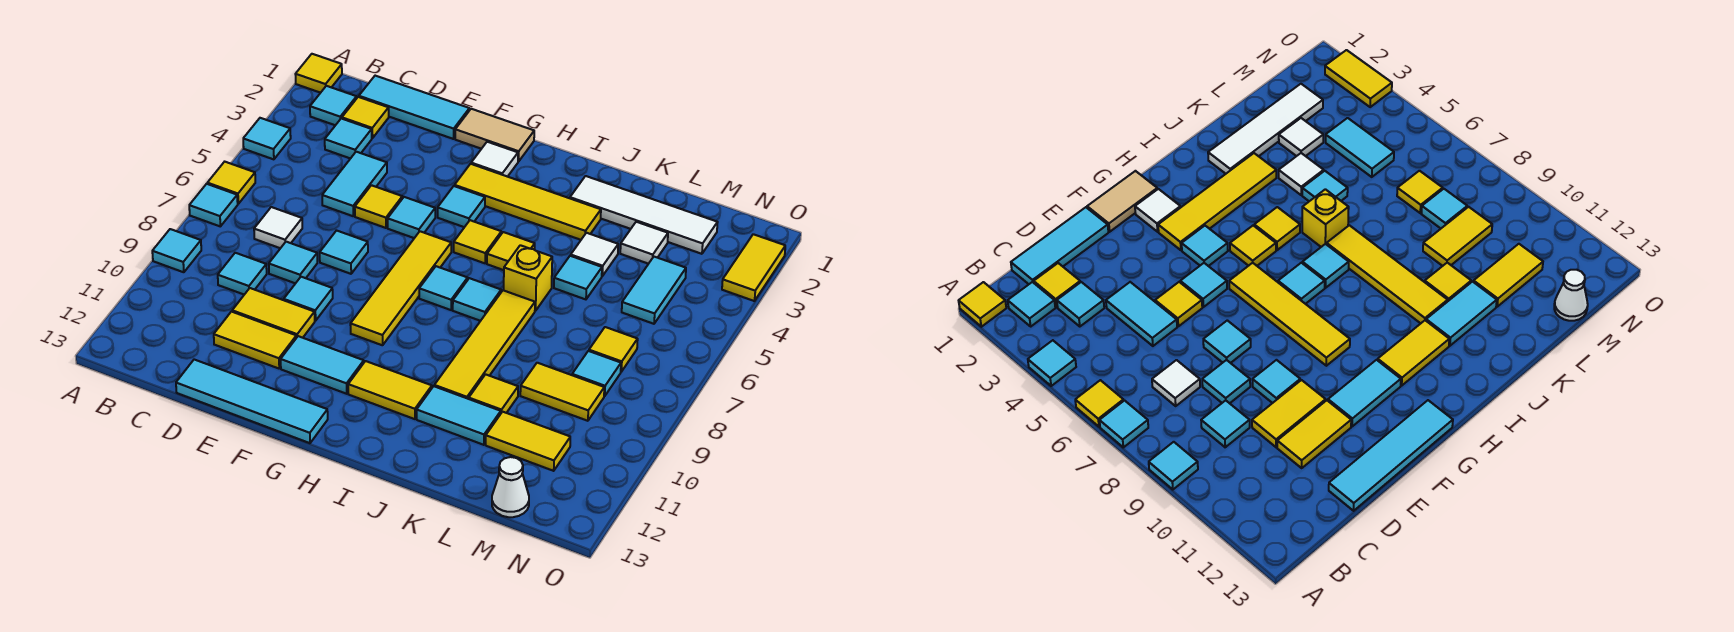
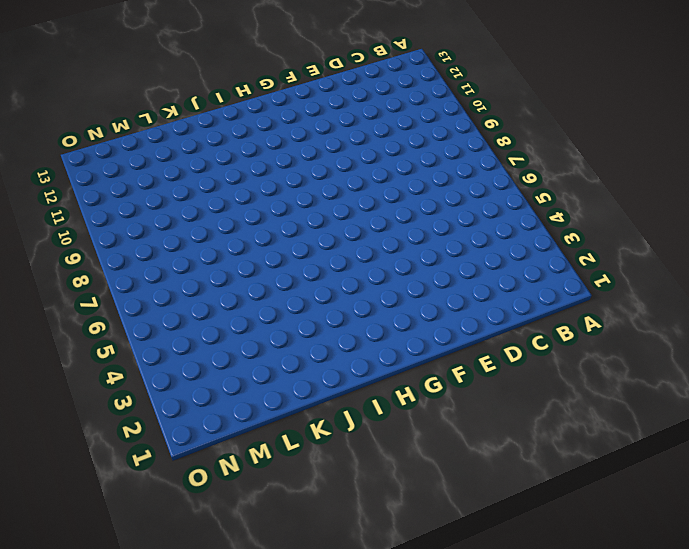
none -> yellow 1x1 tile [295,54,342,93]
none -> cyan 1x1 tile [243,118,291,159]
none -> yellow 1x1 tile [207,162,255,204]
none -> cyan 1x1 tile [189,184,238,226]

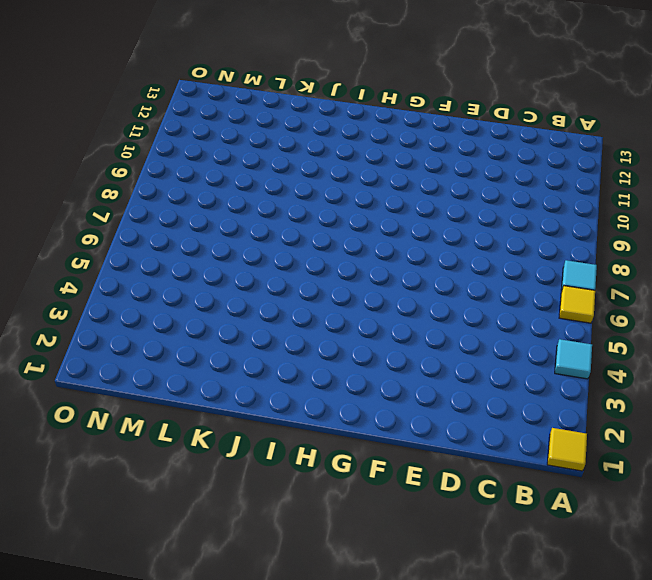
none -> cyan 1x1 tile [152,229,201,272]
none -> cyan 1x1 tile [310,86,357,125]
none -> cyan 1x3 tile [359,76,469,139]
none -> yellow 1x1 tile [342,97,389,138]

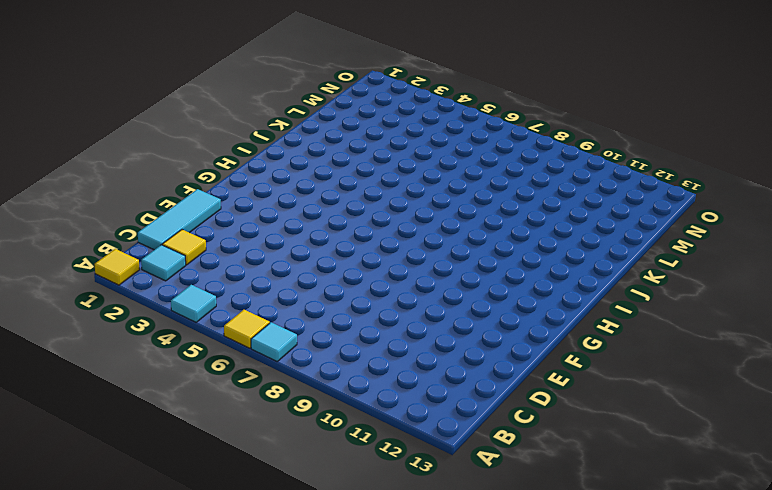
none -> cyan 1x1 tile [152,229,201,272]
none -> cyan 1x1 tile [325,119,372,159]
none -> white 1x1 tile [254,207,302,248]
none -> cyan 1x1 tile [218,253,267,295]

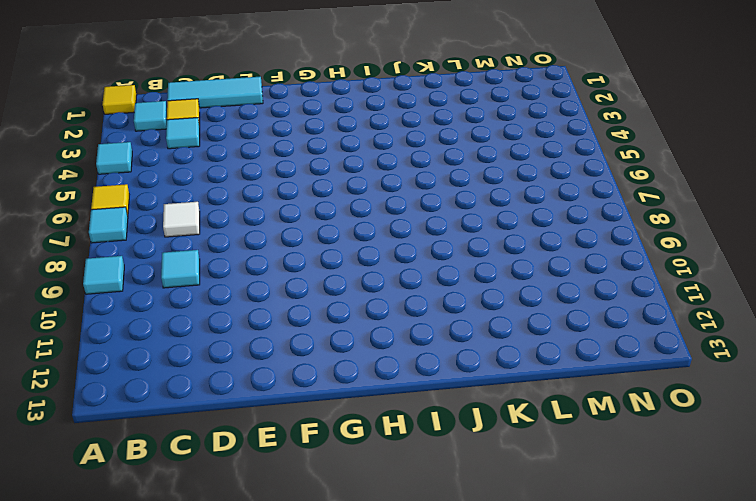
none -> cyan 1x2 tile [322,152,387,216]
none -> cyan 1x1 tile [269,242,317,283]
none -> yellow 1x2 tile [232,288,315,338]
none -> yellow 1x2 tile [214,312,296,368]

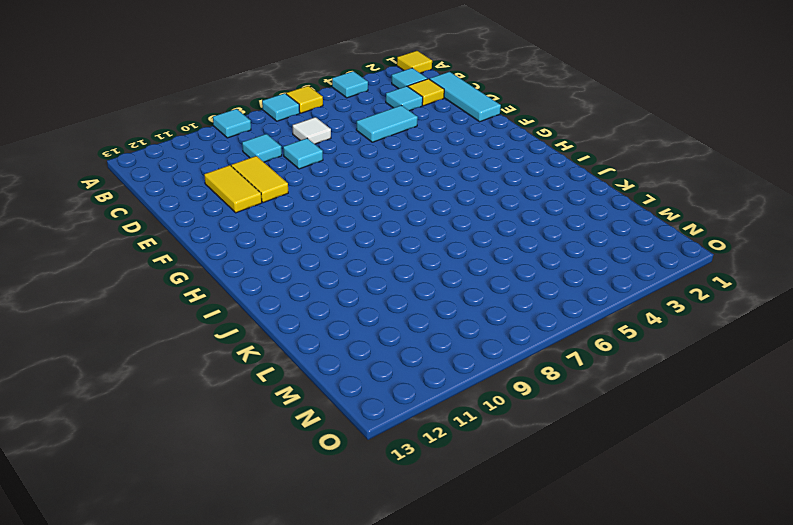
none -> cyan 1x4 tile [176,360,328,443]
none -> yellow 1x1 tile [355,185,402,228]
none -> cyan 1x1 tile [320,231,368,274]
none -> cyan 1x1 tile [284,277,333,321]

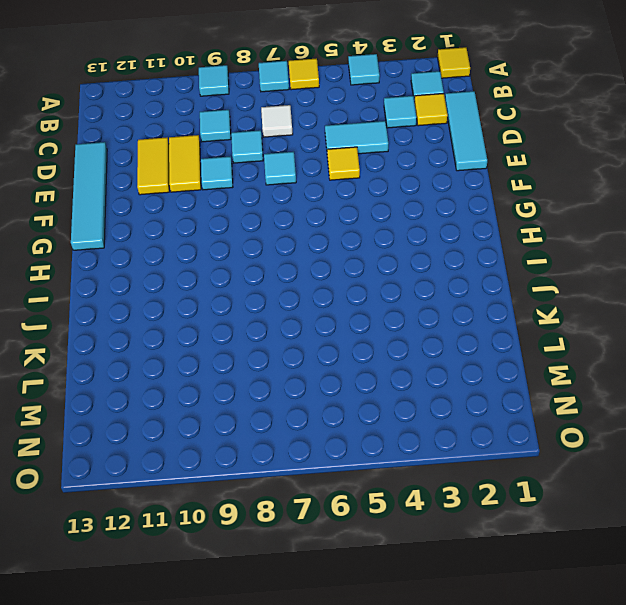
none -> tan 1x2 tile [455,109,534,162]
none -> cyan 1x1 tile [388,197,435,238]
none -> cyan 1x2 tile [281,336,364,394]
none -> white 1x1 tile [471,142,518,177]

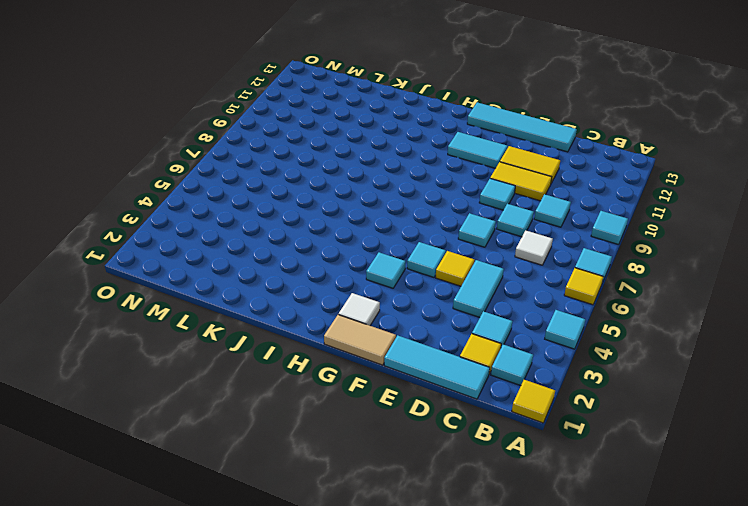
none -> yellow 1x4 tile [454,164,601,240]
none -> yellow 1x4 tile [350,231,451,345]
none -> yellow 1x1 tile [454,220,501,263]
none -> cyan 1x1 tile [419,266,468,310]

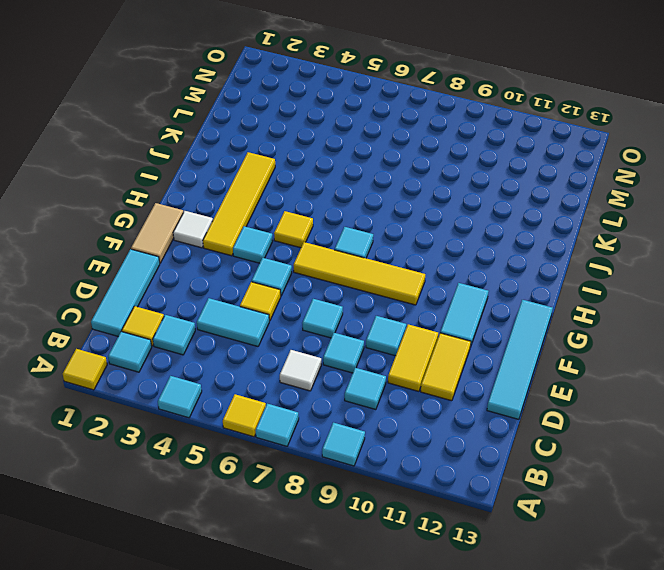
none -> yellow 1x2 tile [348,361,432,419]
none -> yellow 1x1 tile [487,232,535,270]
none -> cyan 1x1 tile [453,278,501,321]
none -> white 1x4 tile [570,176,718,254]

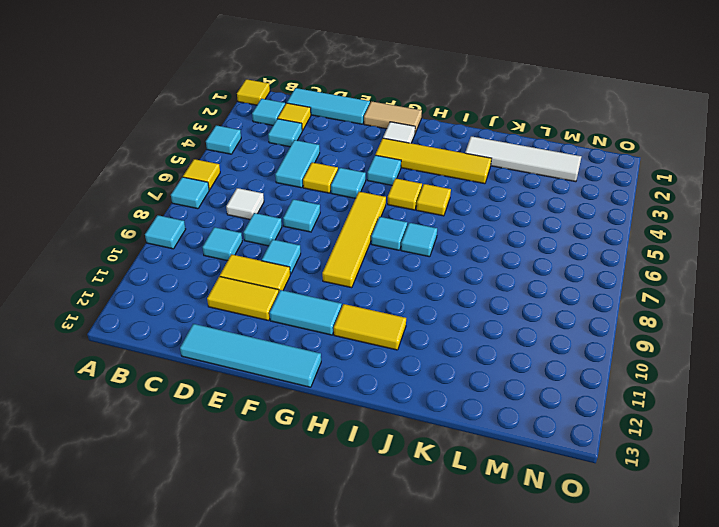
none -> yellow 1x1 brick [504,245,552,311]
none -> yellow 1x4 tile [434,290,535,399]
none -> cyan 1x2 tile [417,386,501,445]
none -> white 1x1 tile [571,233,618,276]

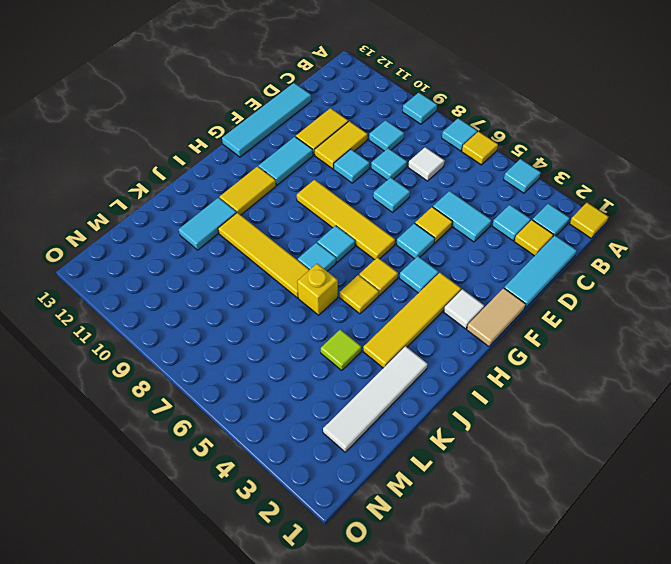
lime 1x1 tile [321,329,361,370] -> white 1x1 tile [571,233,618,276]
none -> cyan 1x1 tile [554,256,602,299]
none -> yellow 1x1 tile [469,374,518,413]
none -> white 1x1 tile [620,222,668,264]
none -> yellow 1x2 tile [520,363,604,421]

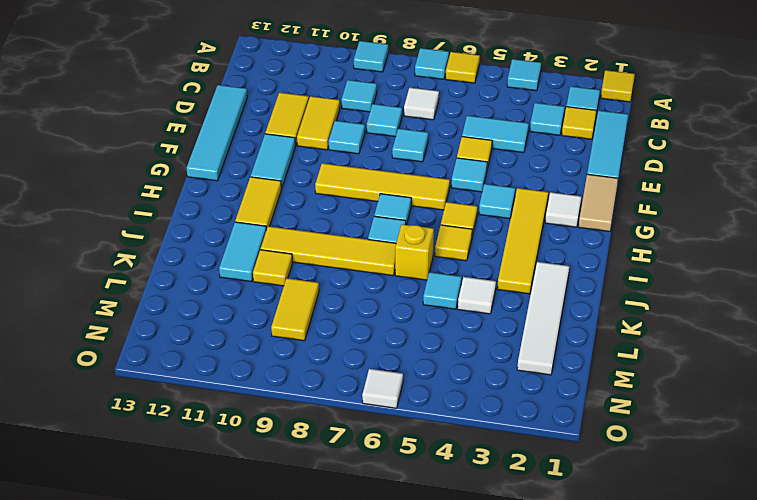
white 1x1 tile [362,369,403,408] -> white 1x1 tile moved to [620,222,668,264]
none -> yellow 1x2 tile [486,412,570,471]
none -> cyan 1x2 tile [622,257,686,324]
none -> yellow 1x1 tile [589,327,638,372]
none -> cyan 1x1 tile [572,351,621,396]

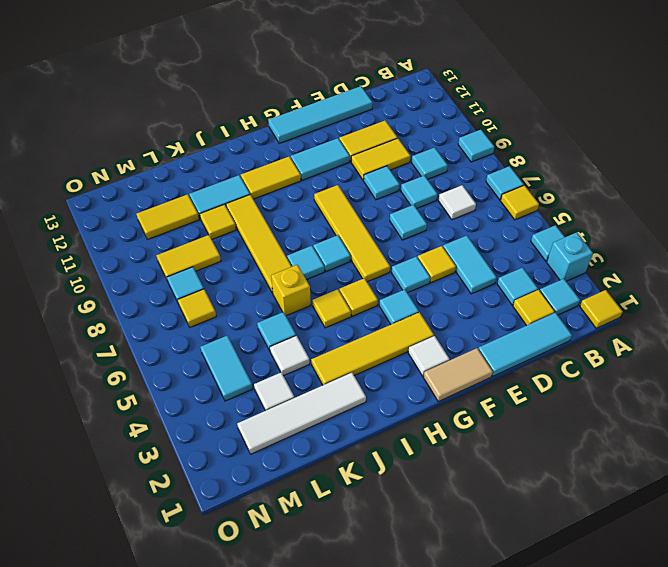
cyan 1x1 brick [547,232,593,281] -> none
none -> white 1x1 cone [492,457,529,517]
none -> yellow 1x2 tile [722,234,785,301]

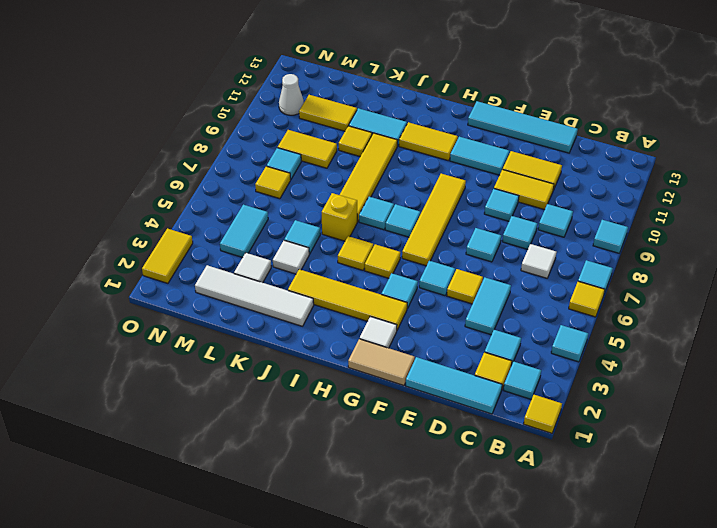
white 1x1 cone [279,74,304,115] -> white 1x1 cone moved to [492,457,529,517]

